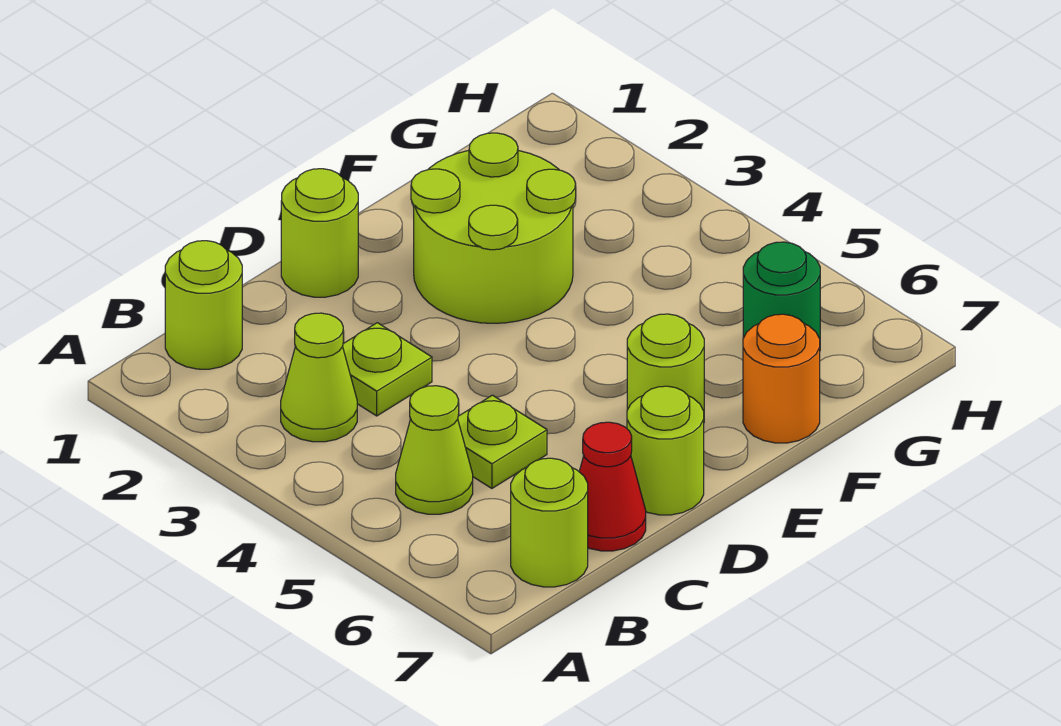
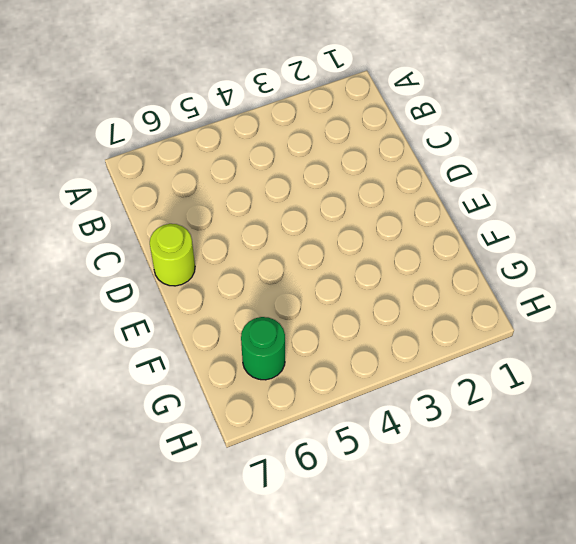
none -> lime 1x1 round brick [165,241,242,369]
none -> lime 1x1 cone [281,313,357,442]
none -> lime 1x1 cone [396,386,473,514]

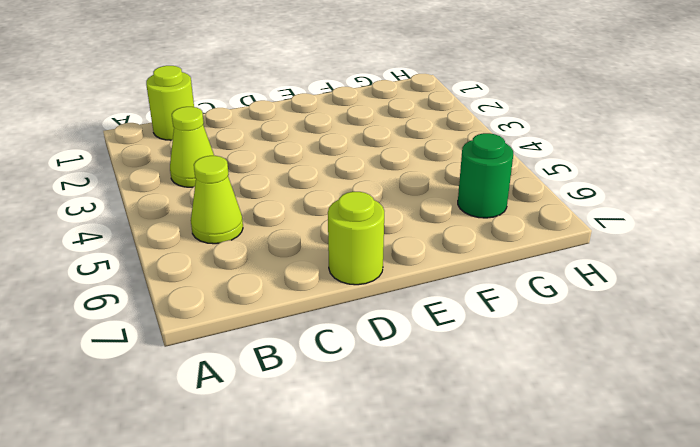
none -> lime 1x1 round brick [511,458,588,587]
none -> lime 1x1 plate [343,323,432,416]
none -> lime 1x1 plate [458,395,547,488]

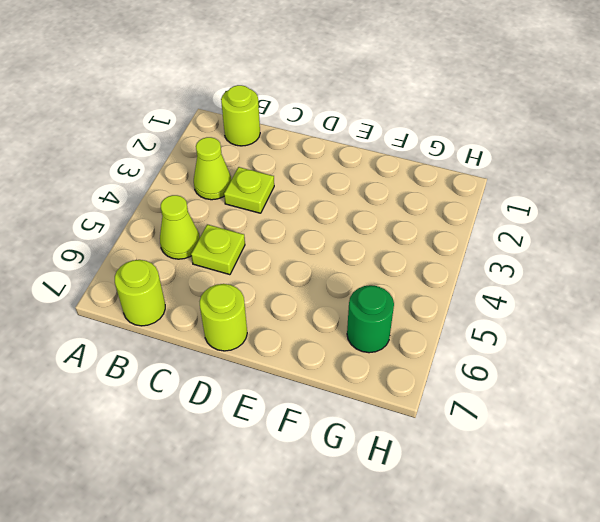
none -> red 1x1 cone [579,422,646,551]
none -> lime 1x1 round brick [281,169,358,297]
none -> lime 2x2 round brick [411,133,576,323]

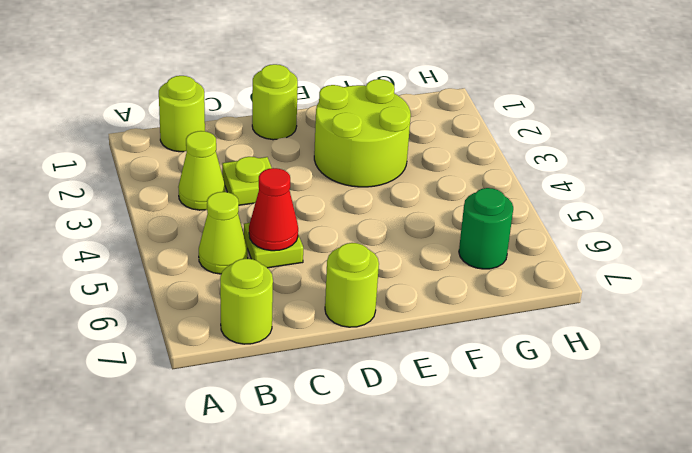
red 1x1 cone [249,168,298,251] -> red 1x1 cone moved to [579,422,646,551]
none -> lime 1x1 round brick [627,314,704,411]
none -> orange 1x1 round brick [743,314,820,443]

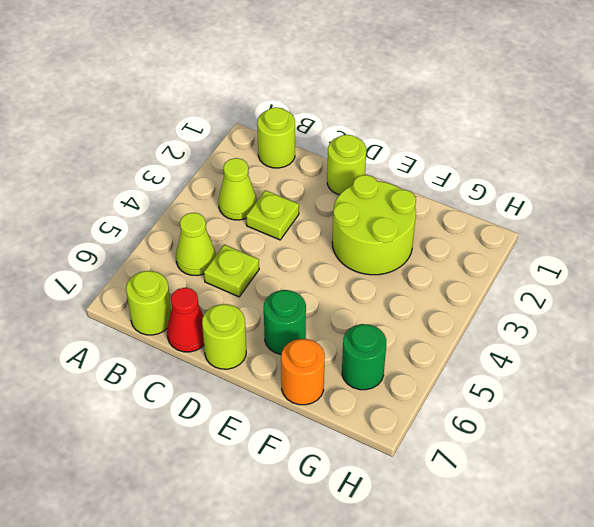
green 1x1 round brick [264,290,306,354] -> lime 1x1 round brick [627,314,704,411]

